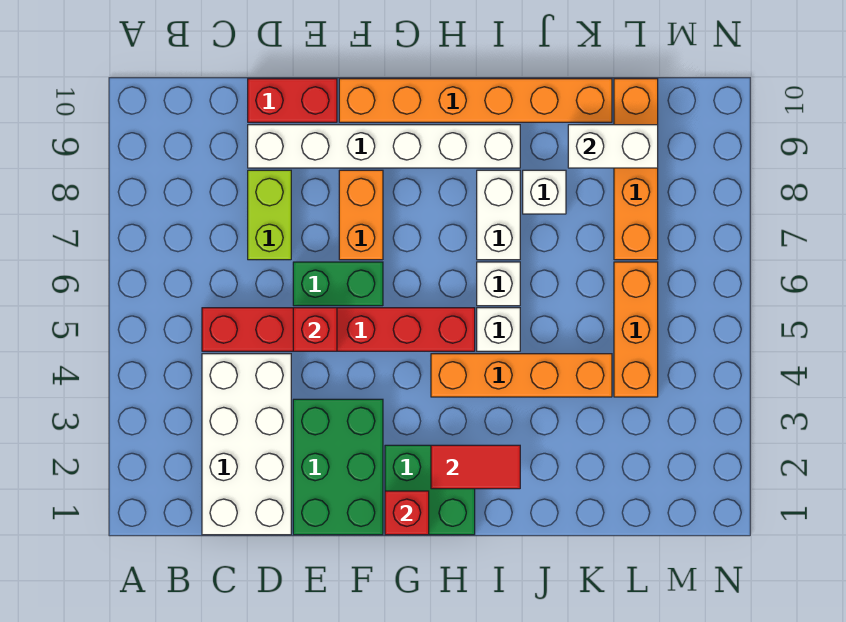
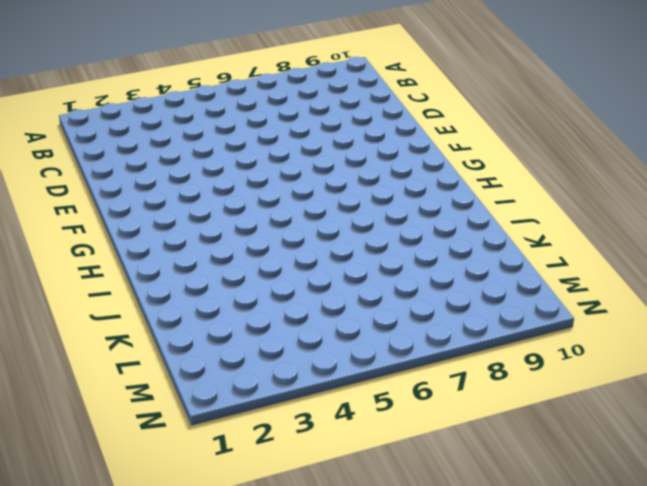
none -> white 2x4 brick [202,354,291,535]
none -> red 1x6 brick [202,308,475,351]
none -> lime 1x2 brick [248,170,291,260]

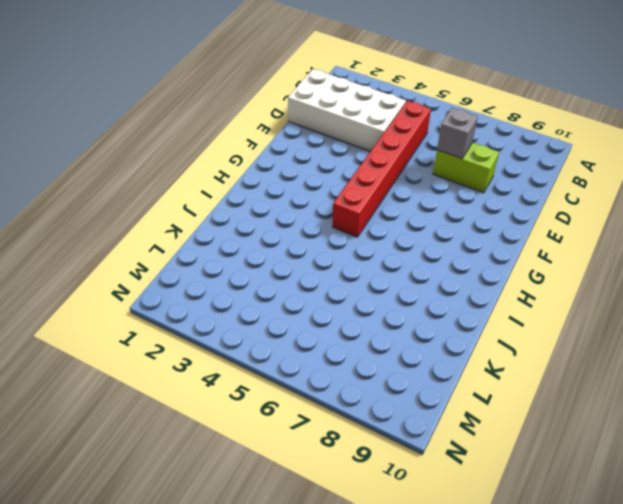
grey 1x1 brick [437,108,478,159] -> none
none -> white 1x6 brick [248,125,520,168]
none -> red 1x2 brick [248,79,337,122]
none -> green 2x3 brick [293,399,383,535]

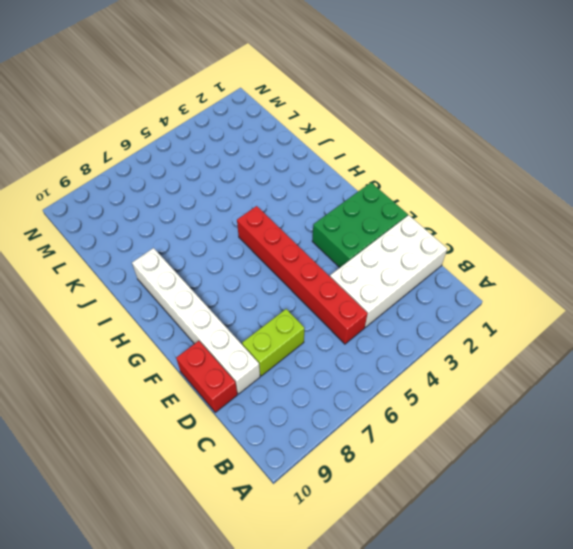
none -> green 1x2 brick [293,262,383,306]
none -> orange 1x2 brick [339,170,383,260]
none -> orange 1x6 brick [339,79,612,122]

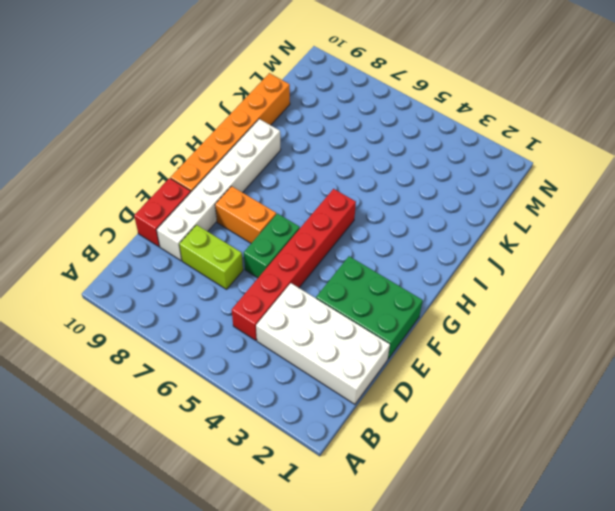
none -> green 2x2 brick [385,445,475,535]
none -> orange 1x4 brick [431,354,612,397]
none -> white 1x1 brick [477,308,520,351]

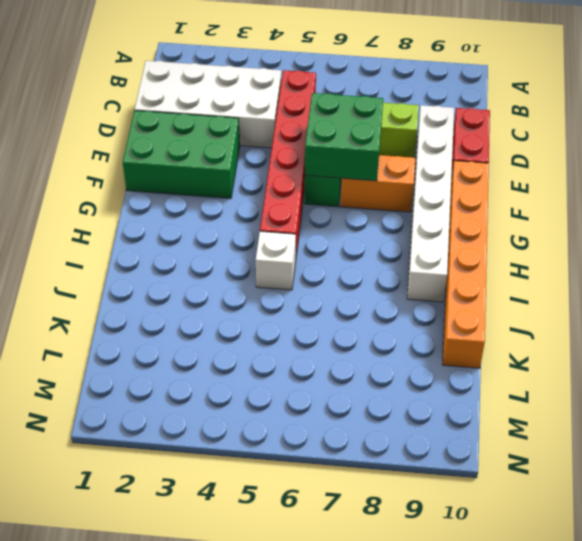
green 2x2 brick [305,93,383,181] -> green 2x2 brick moved to [385,445,475,535]
none -> orange 1x4 brick [431,354,612,397]
none -> white 1x1 brick [477,262,520,306]
none -> white 1x2 brick [477,170,520,260]

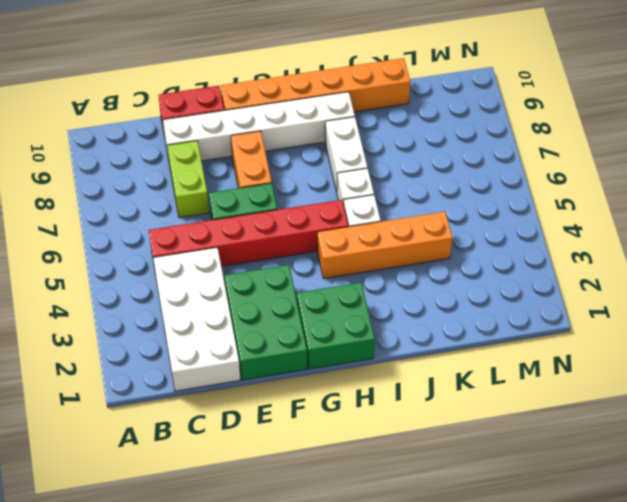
none -> white 1x1 brick [523,170,566,214]
none -> orange 1x3 brick [614,262,658,397]
none -> orange 1x4 brick [614,79,658,260]

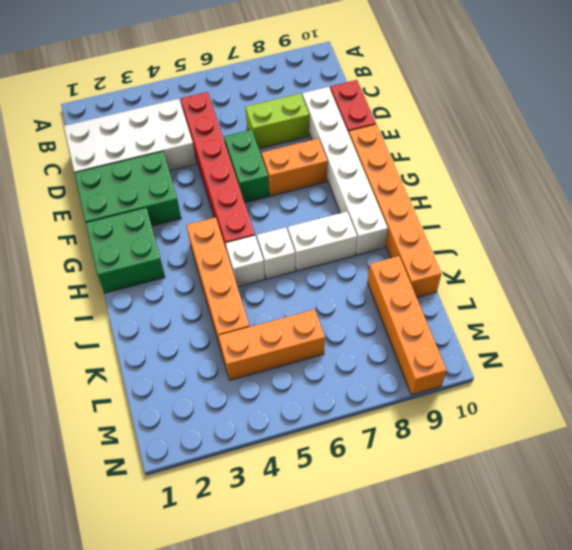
orange 1x4 brick [367,256,447,395] -> orange 1x4 brick turned to [614,79,658,260]
none -> white 1x1 brick [523,170,566,214]
none -> red 1x1 brick [293,308,337,351]
none -> red 1x1 brick [385,491,429,535]

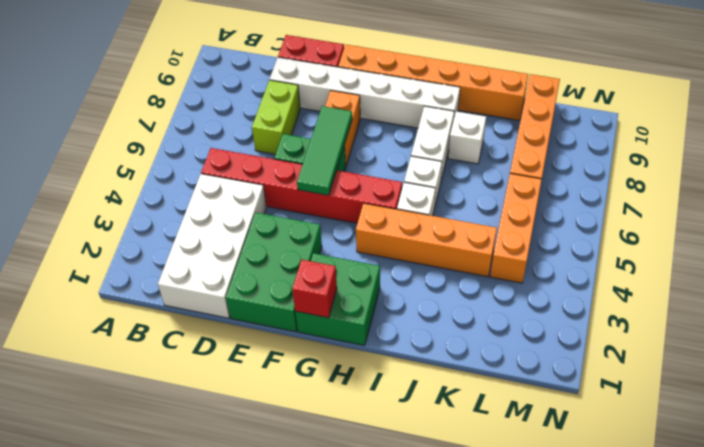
green 1x3 tile [297,106,352,195] -> none
none -> red 1x1 brick [293,308,337,351]
none -> red 1x2 tile [431,445,520,489]
none -> white 1x2 brick [568,125,658,168]

